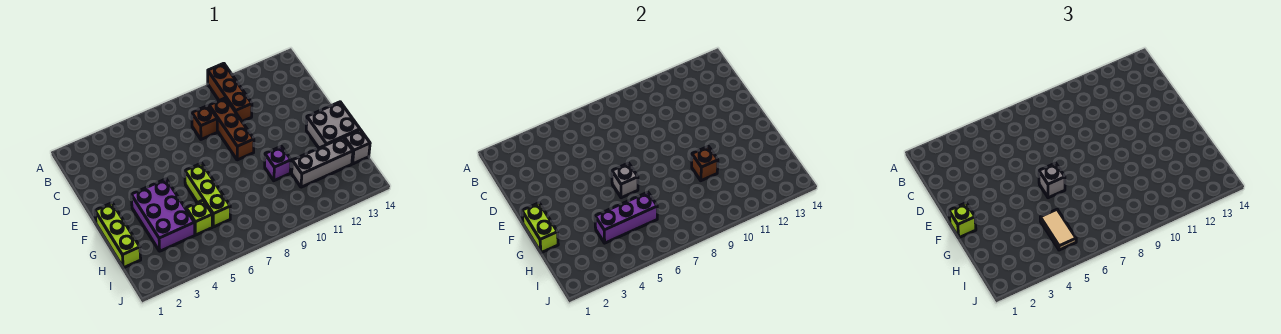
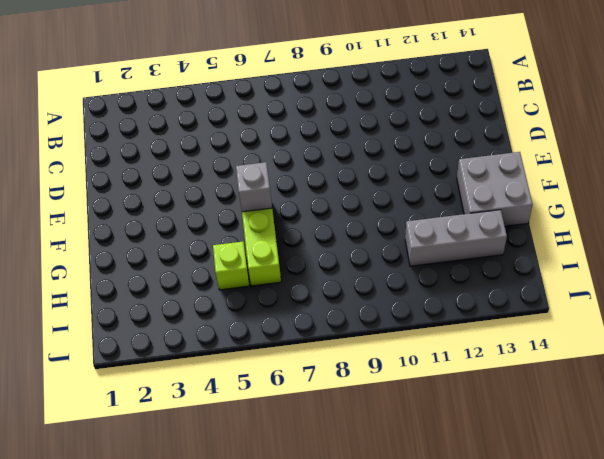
none -> brown 1x3 brick [208,63,252,121]
none -> brown 1x1 brick [192,106,217,139]
none -> brown 1x3 brick [209,98,254,160]

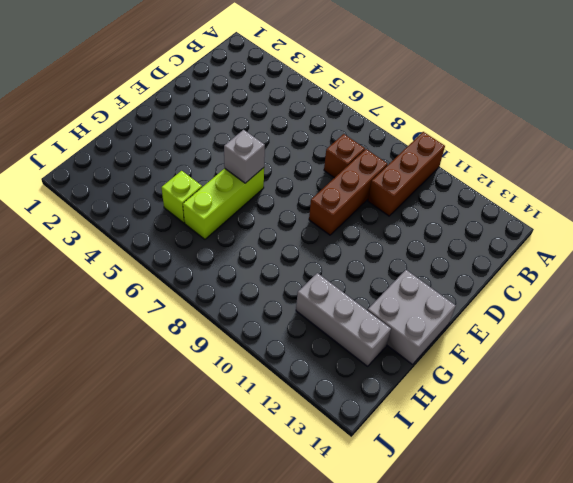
none -> lime 1x3 brick [95,203,141,268]
none -> purple 2x3 brick [131,179,195,251]
none -> purple 1x1 brick [265,146,291,181]

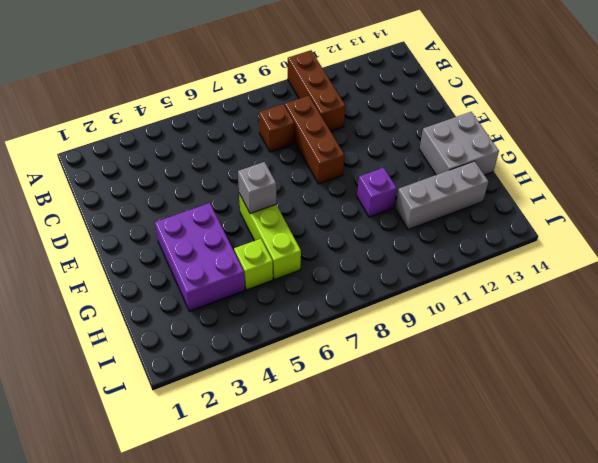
none -> lime 1x3 brick [95,203,141,268]
none -> grey 1x1 brick [344,130,370,164]
none -> lime 1x2 brick [522,203,558,253]

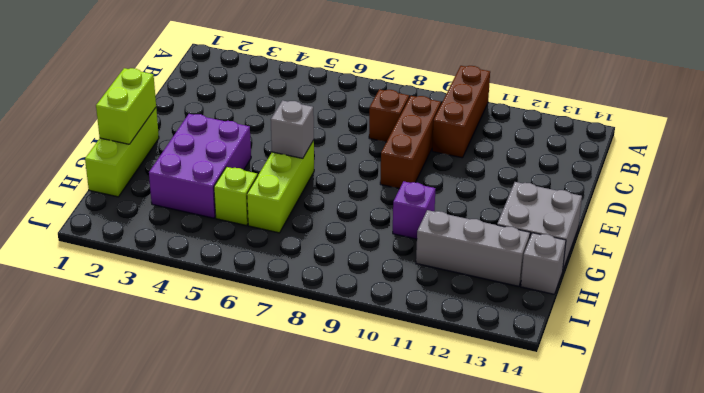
none -> brown 1x1 brick [692,146,718,181]
none -> purple 1x3 brick [595,192,657,243]
none -> lime 1x1 brick [949,203,976,238]

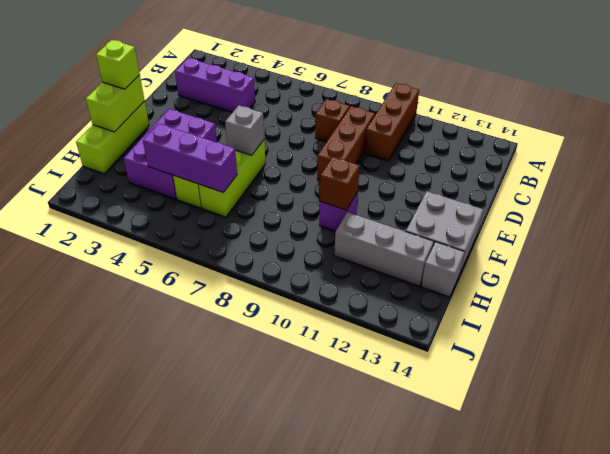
purple 1x3 brick [175,58,255,112] -> none
none -> grey 1x1 brick [1039,163,1065,198]
none -> tan 1x2 tile [1040,210,1076,250]

